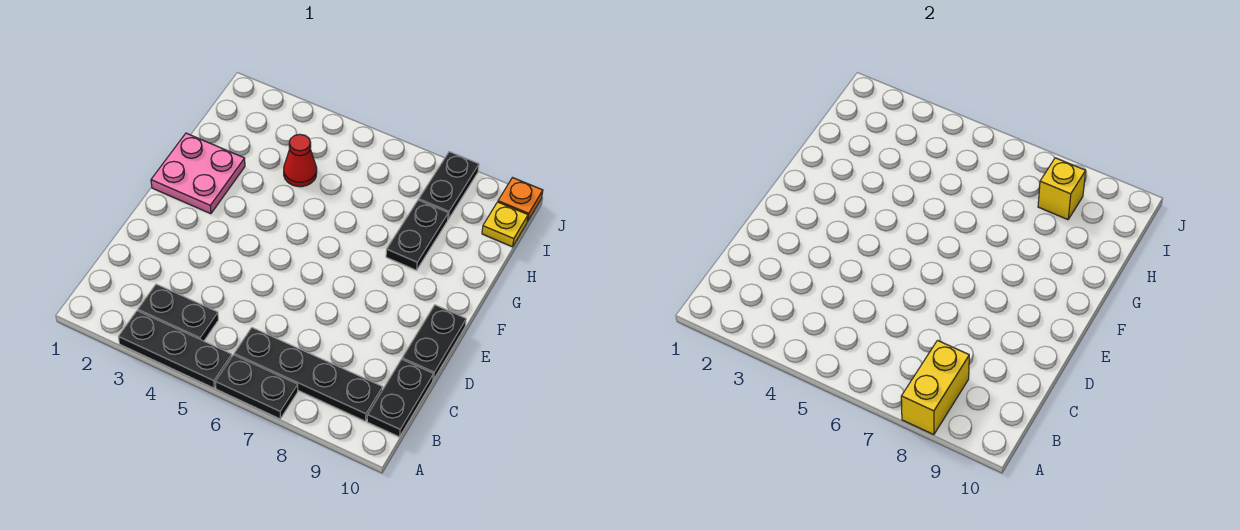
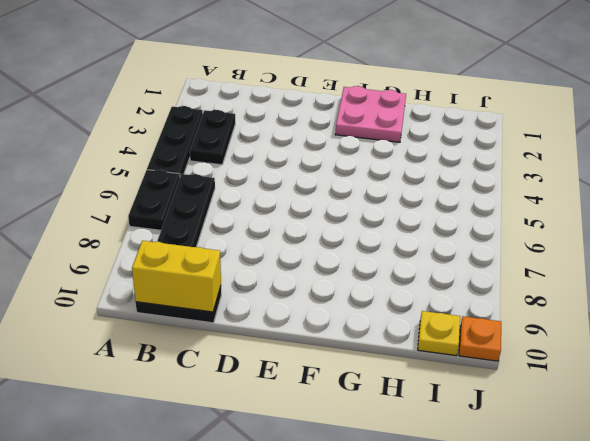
yellow 1x2 brick [132,241,221,312] -> yellow 1x2 brick moved to [901,341,969,435]
none -> black 1x2 plate [402,305,466,380]
none -> black 1x2 plate [386,200,448,270]
none -> red 1x1 cone [284,134,317,187]

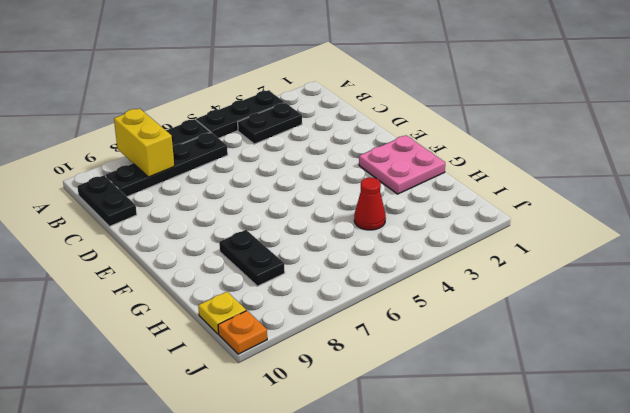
none -> black 1x2 plate [402,305,466,380]
none -> black 1x2 plate [419,152,479,219]
none -> yellow 1x1 brick [1038,158,1086,220]

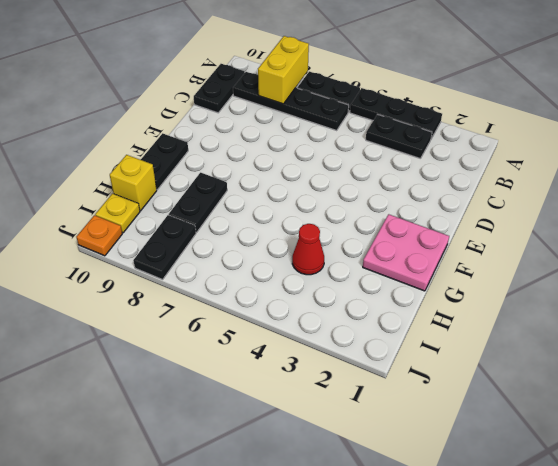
black 1x2 plate [141,133,188,190] -> black 1x2 plate moved to [402,305,466,380]
yellow 1x1 brick [110,155,157,211] -> yellow 1x1 brick moved to [1038,158,1086,220]

